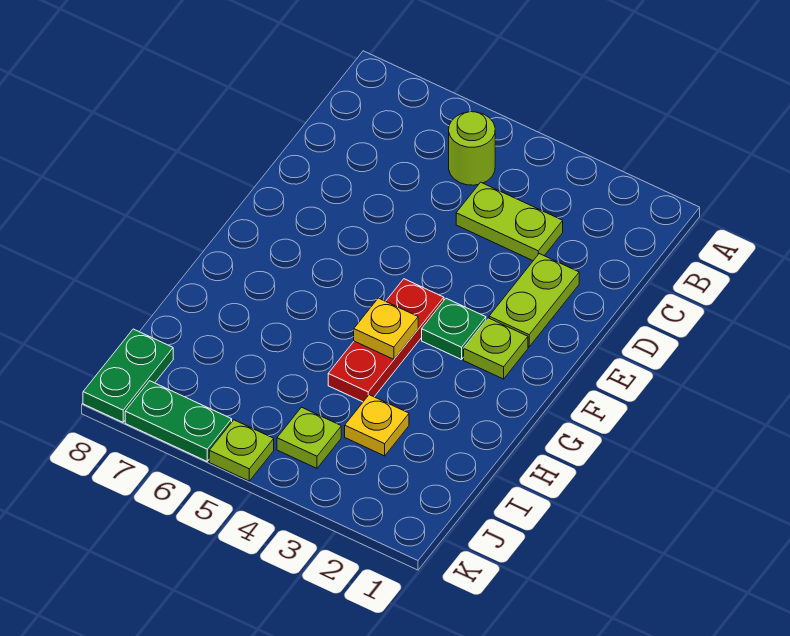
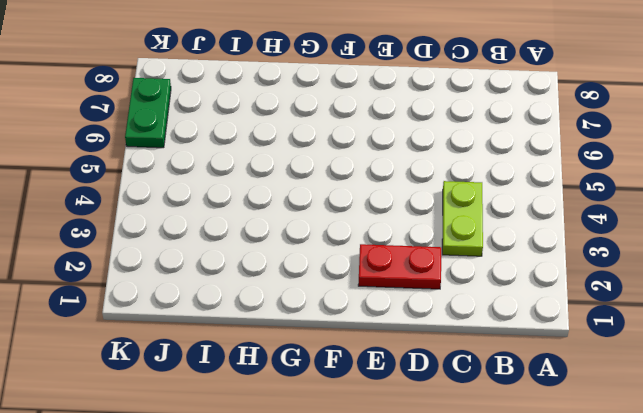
red 1x2 plate [358,244,441,289] -> lime 1x2 plate [489,254,579,347]
none -> lime 1x1 round brick [449,112,495,185]
none -> lime 1x1 plate [464,318,528,379]
none -> green 1x1 plate [422,298,486,360]

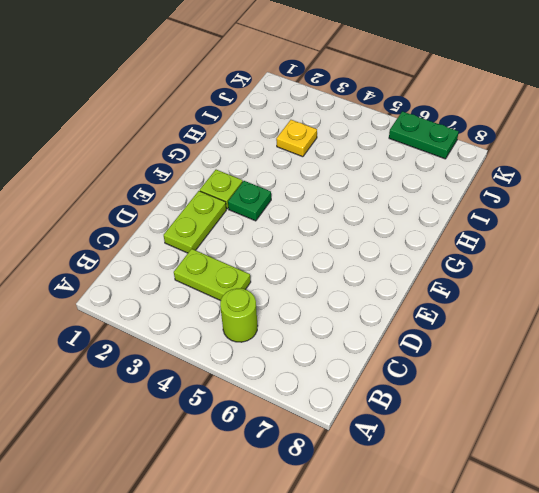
none -> red 1x3 plate [328,279,444,402]
none -> lime 1x1 plate [277,407,341,468]
none -> green 1x2 plate [83,329,173,422]

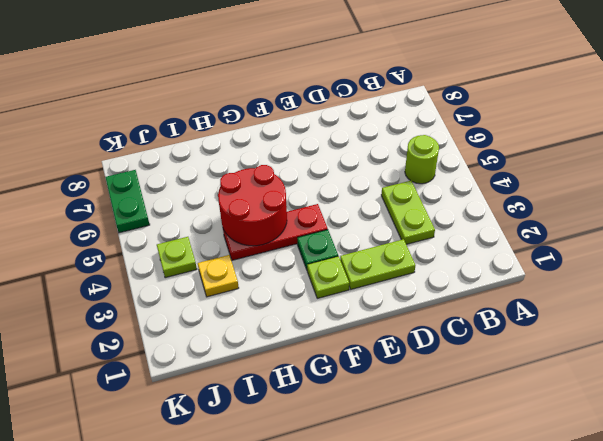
red 2x2 round brick [218,165,287,246] -> yellow 1x1 plate [354,298,418,359]
none -> green 1x2 plate [83,329,173,422]
none -> lime 1x1 plate [209,420,274,481]

